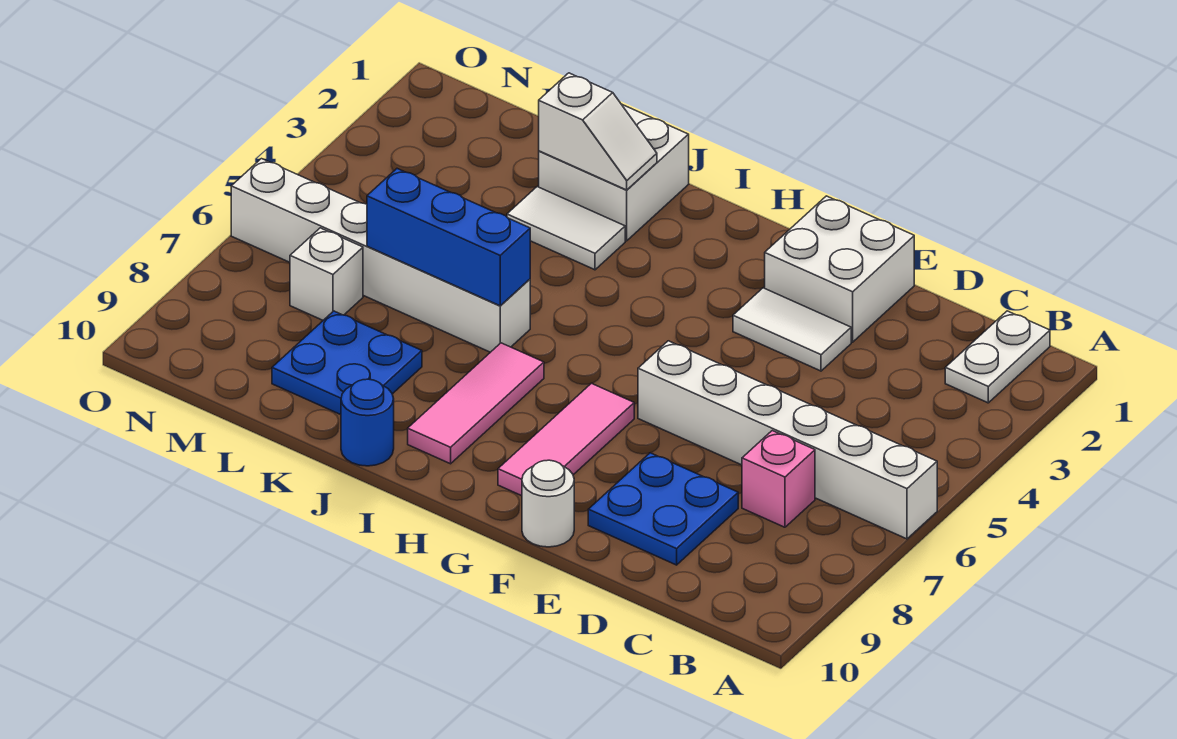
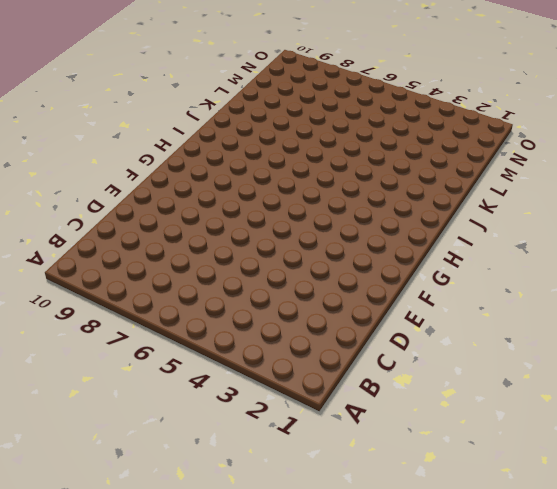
none -> white 1x6 brick [638,341,937,539]
none -> white 1x2 plate [945,311,1050,403]
none -> pink 1x1 brick [742,431,815,527]

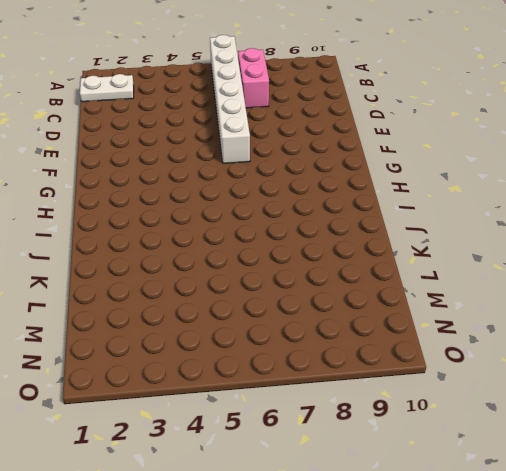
pink 1x2 brick [238,48,269,108] -> pink 1x1 brick [742,431,815,527]
none -> blue 2x2 plate [588,453,738,565]
none -> white 2x2 brick [765,196,914,342]
none -> white 1x2 tile [733,288,851,371]

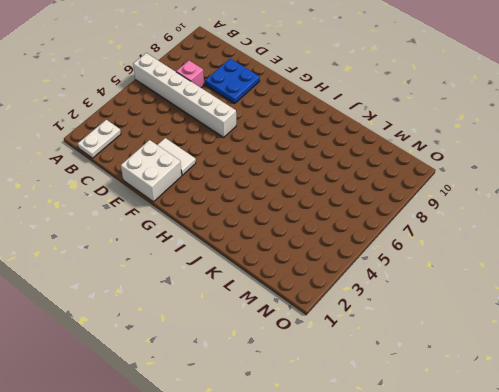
none -> white 1x1 round brick [522,460,574,547]
none -> pink 1x3 tile [498,383,634,496]
none -> pink 1x3 tile [408,343,544,464]

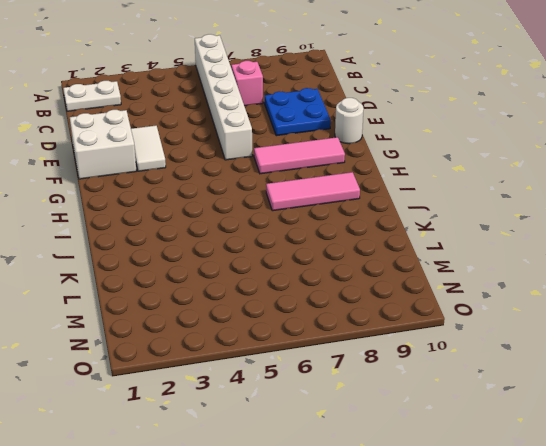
none -> white 2x2 brick [539,105,689,241]
none -> white 1x2 tile [507,187,625,270]
none -> white 1x6 brick [231,159,530,352]

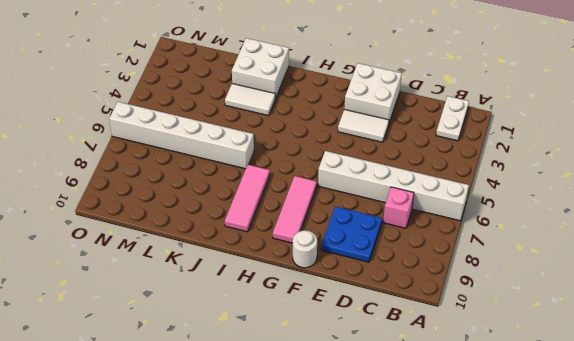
none -> blue 1x1 round brick [341,379,394,466]
none -> blue 2x2 plate [272,311,422,415]
none -> white 1x1 brick [290,228,363,320]

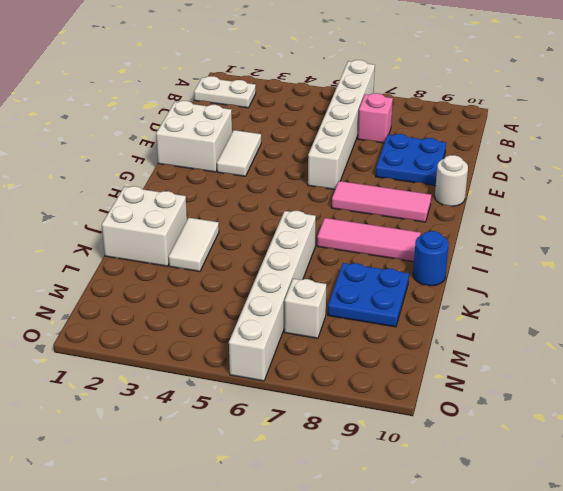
none -> white 1x2 slope [539,73,657,190]
none -> blue 1x3 brick [367,169,530,306]

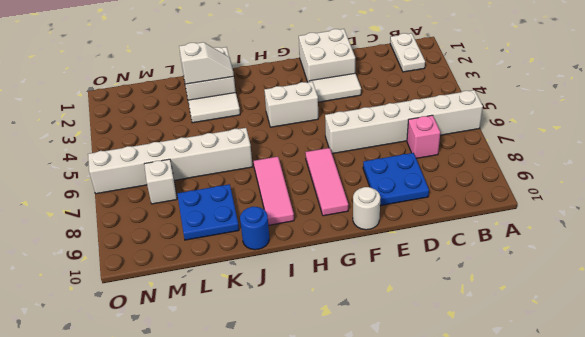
white 1x2 brick [264,82,318,127] -> none
none -> blue 1x3 brick [367,169,530,306]

